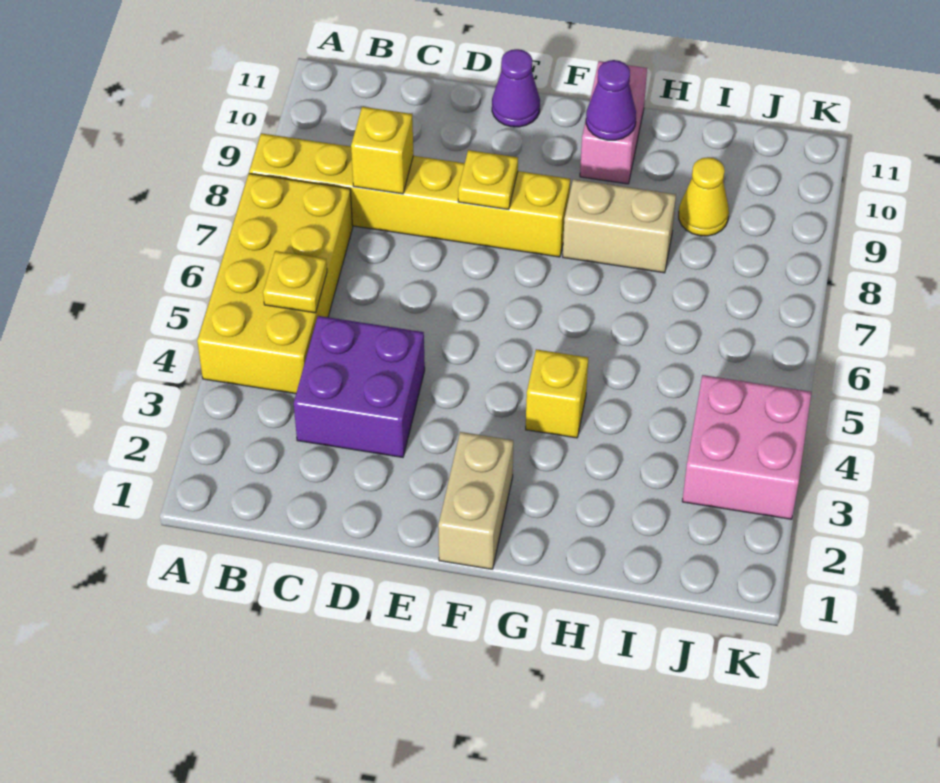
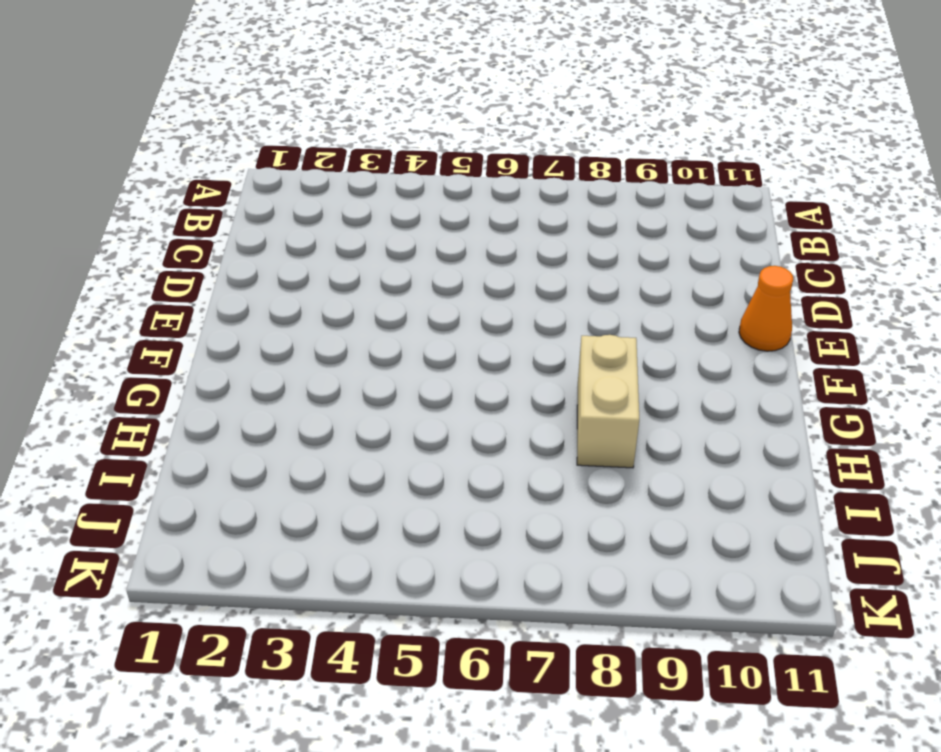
orange 1x1 cone [739,266,793,351] -> purple 1x1 cone [492,49,540,127]
none -> yellow 2x4 brick [197,174,353,394]
none -> yellow 1x6 brick [249,133,570,257]
none -> purple 2x2 brick [294,316,425,457]

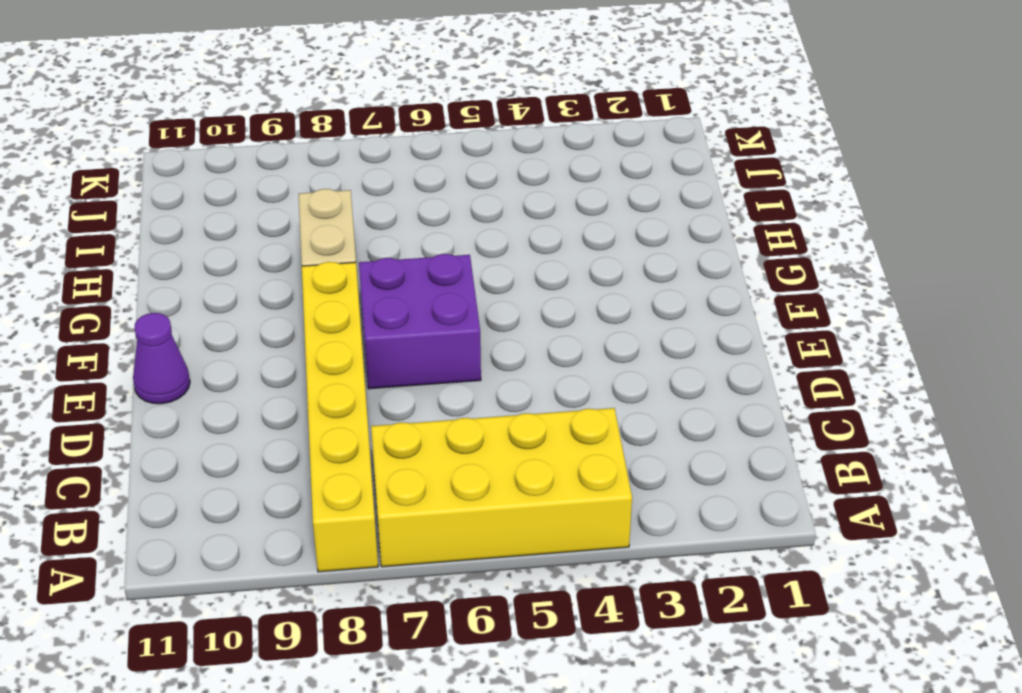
purple 2x2 brick [359,254,481,389] -> purple 2x2 brick moved to [294,316,425,457]
none -> tan 1x2 brick [438,432,513,569]
none -> yellow 1x1 brick [526,349,588,438]
none -> pink 1x2 brick [580,61,647,184]

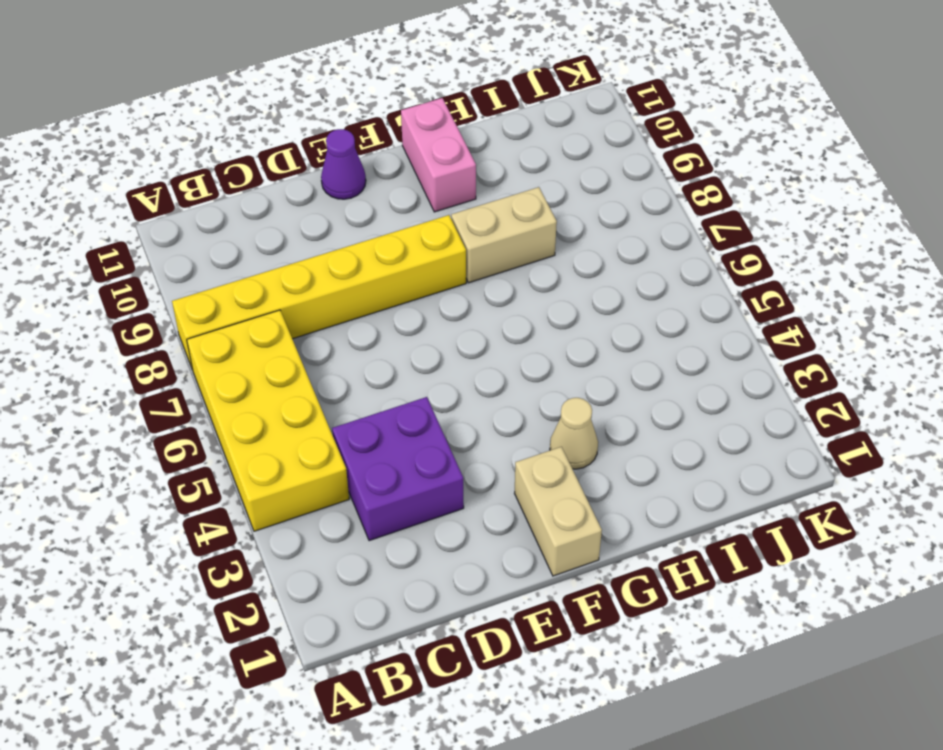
tan 1x1 cone [550,398,598,469] -> none
none -> yellow 1x1 brick [526,349,588,438]
none -> yellow 1x1 cone [679,157,729,236]
none -> pink 2x2 brick [682,375,812,519]

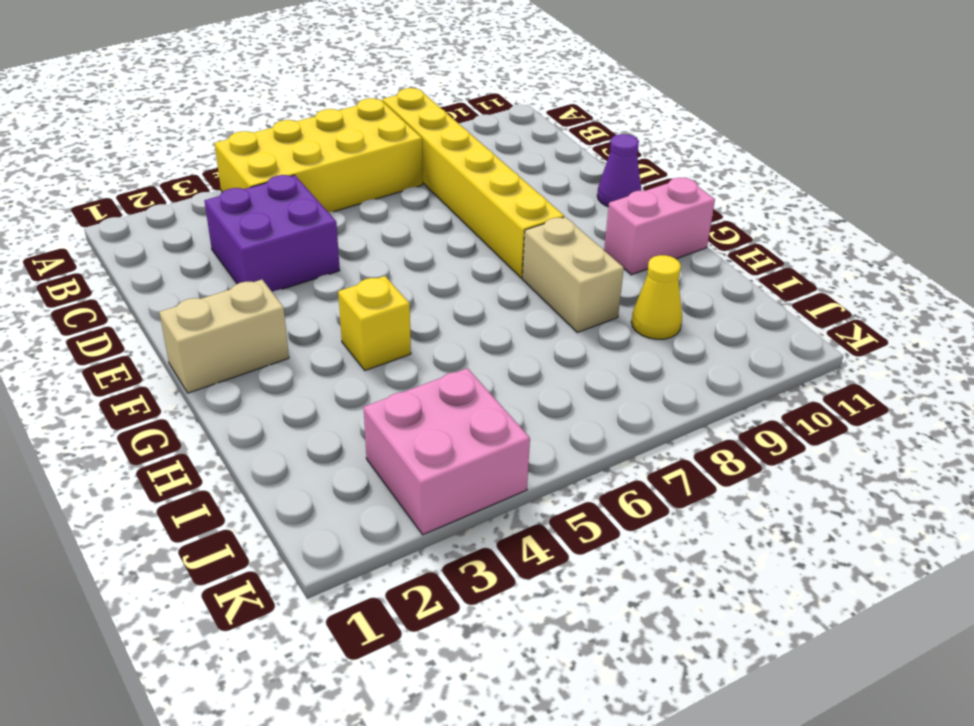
none -> yellow 1x1 plate [263,251,327,313]
none -> yellow 1x1 brick [351,107,413,194]
none -> yellow 1x1 plate [458,150,518,209]

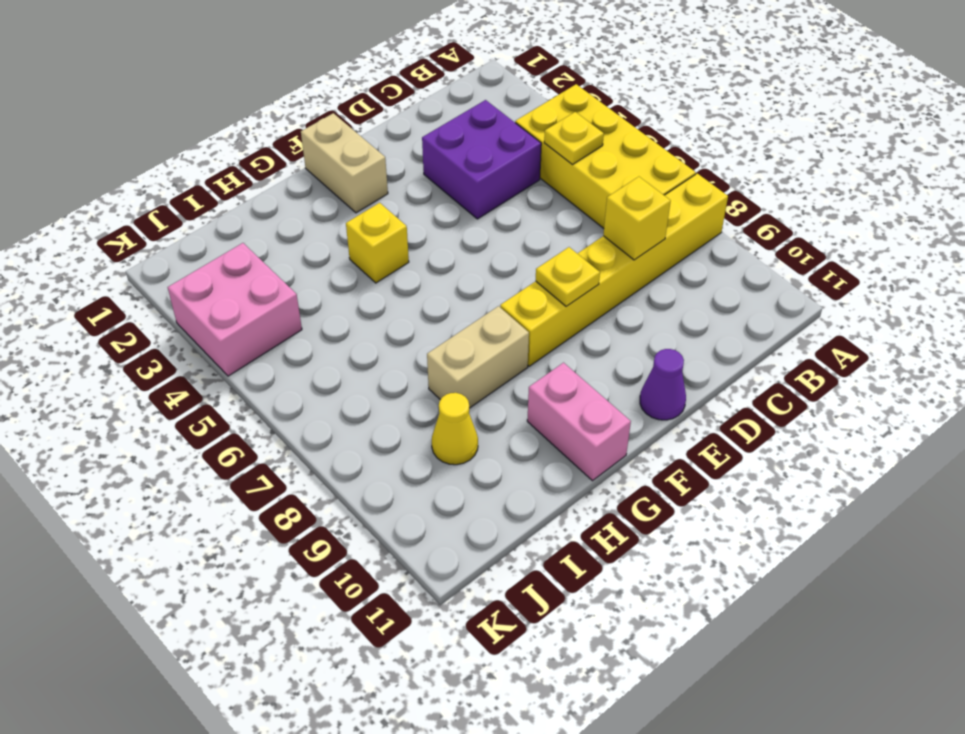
none -> purple 1x1 cone [586,60,636,140]

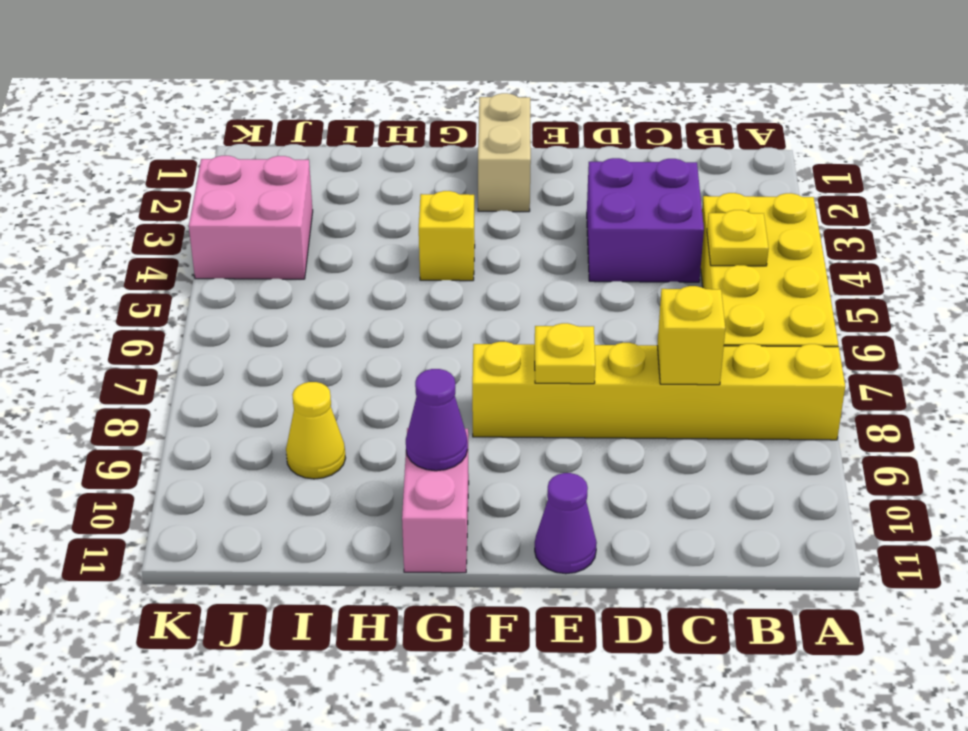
none -> tan 1x2 brick [563,179,676,273]

